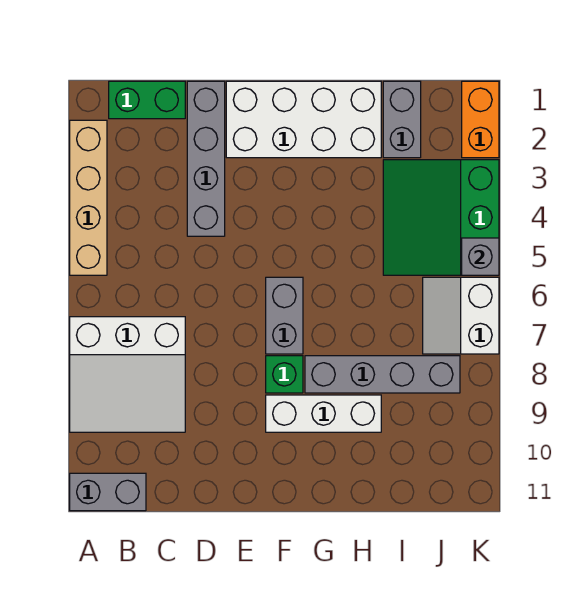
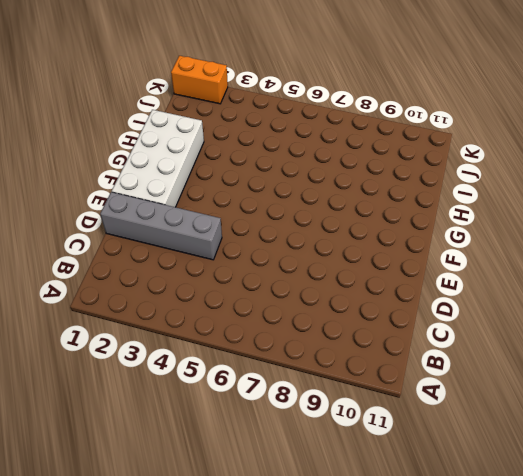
none -> tan 1x4 brick [70,120,107,275]
none -> white 3x3 slope [70,317,185,432]
none -> grey 1x2 brick [70,473,146,511]

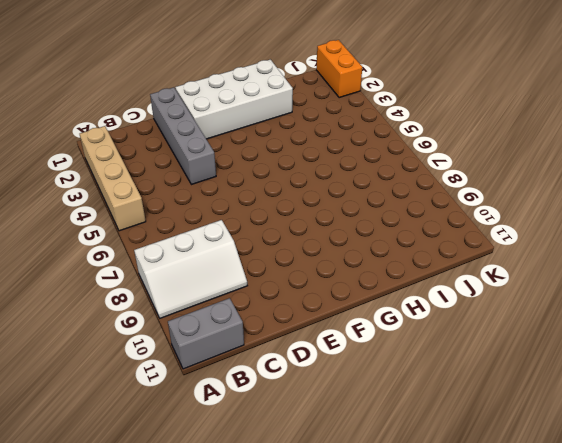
white 2x3 slope [134,220,247,318] -> white 3x3 slope [70,317,185,432]
none -> green 1x2 brick [109,81,185,119]
none -> grey 1x2 brick [266,277,303,354]
none -> green 1x1 brick [266,356,303,393]

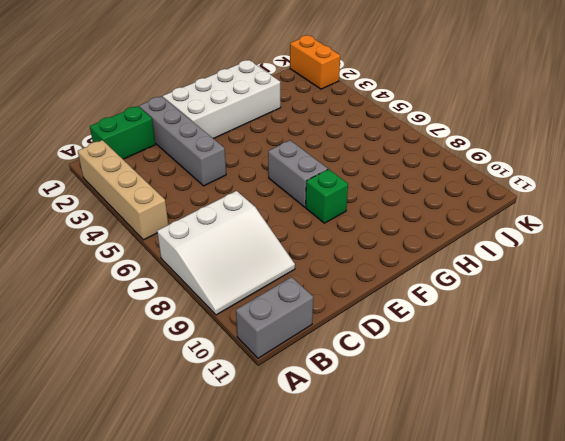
none -> white 1x3 brick [266,395,381,432]
none -> grey 1x4 brick [305,356,460,393]
none -> grey 1x2 brick [383,81,421,158]

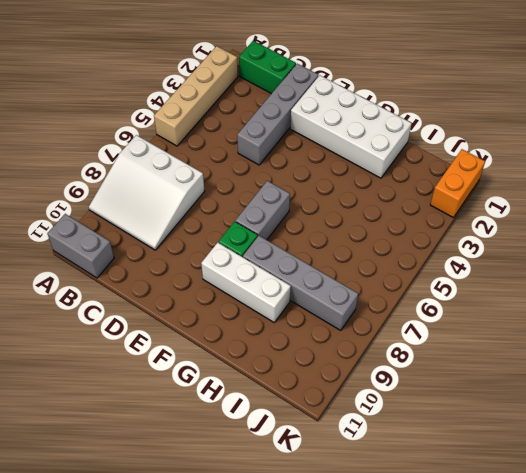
none -> grey 1x2 brick [383,81,421,158]
none -> green 3x3 slope [383,160,499,275]
none -> white 2x2 slope [423,277,499,354]

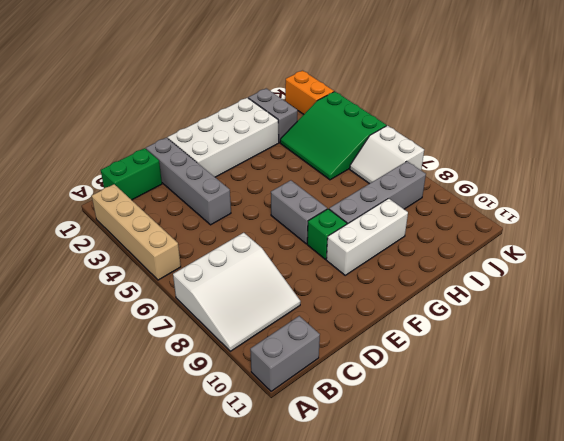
none -> grey 1x1 brick [462,238,499,275]

